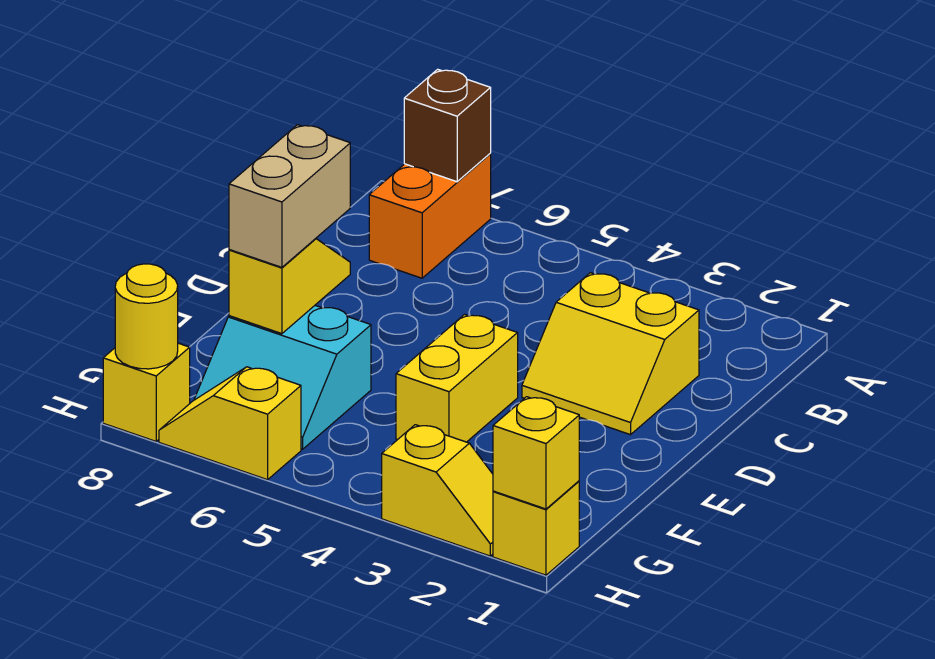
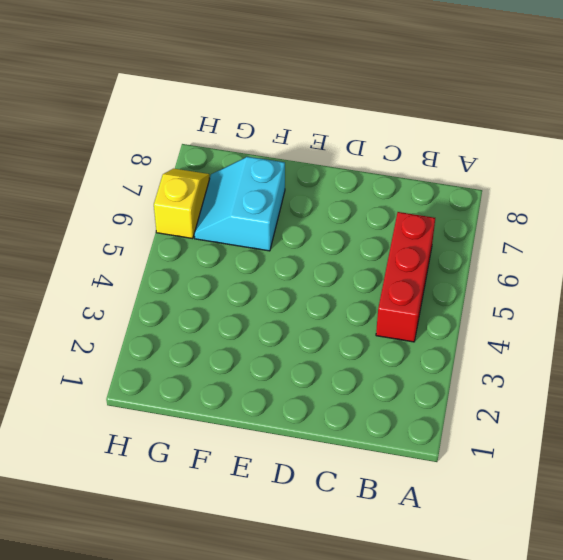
red 1x3 brick [376,212,435,342] -> none
none -> orange 1x2 brick [369,154,491,278]
none -> yellow 2x2 slope [522,273,699,435]
none -> yellow 1x2 brick [396,314,518,442]

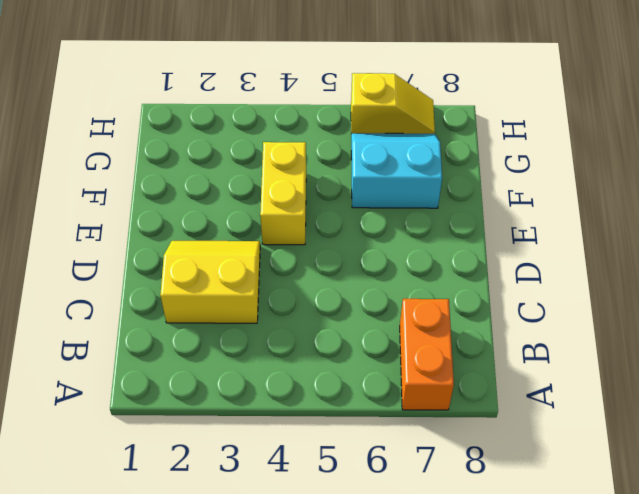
none -> yellow 1x1 brick [493,481,579,575]
none -> yellow 1x2 slope [382,425,493,556]
none -> yellow 1x1 brick [103,343,190,441]

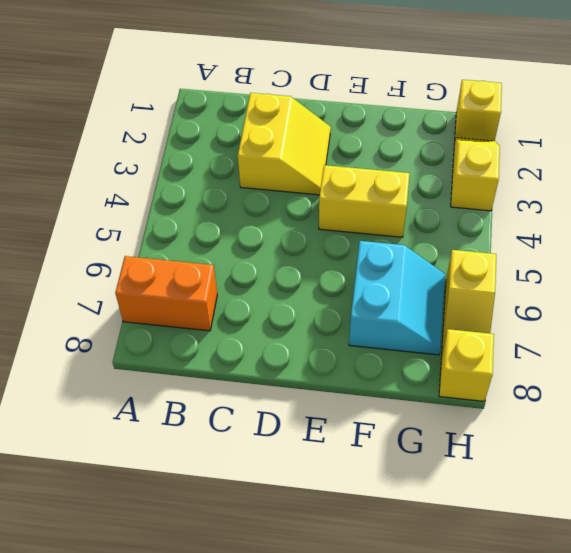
none -> brown 1x1 brick [404,69,491,182]
none -> yellow 1x2 slope [229,239,350,334]
none -> yellow 1x1 brick [493,397,579,509]

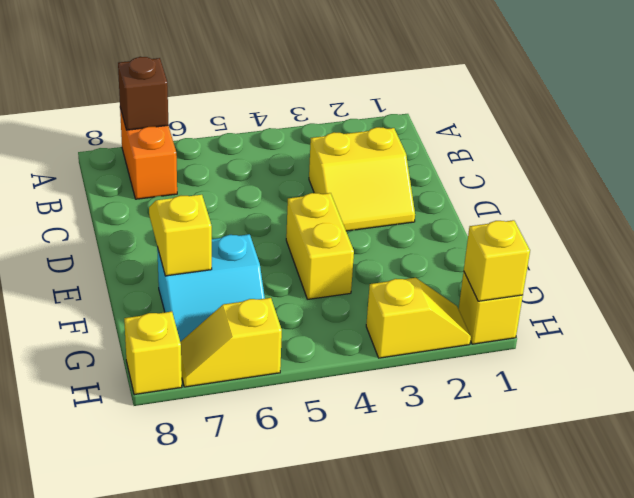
none -> yellow 1x1 round brick [115,264,178,369]
none -> tan 1x2 brick [229,125,350,267]

